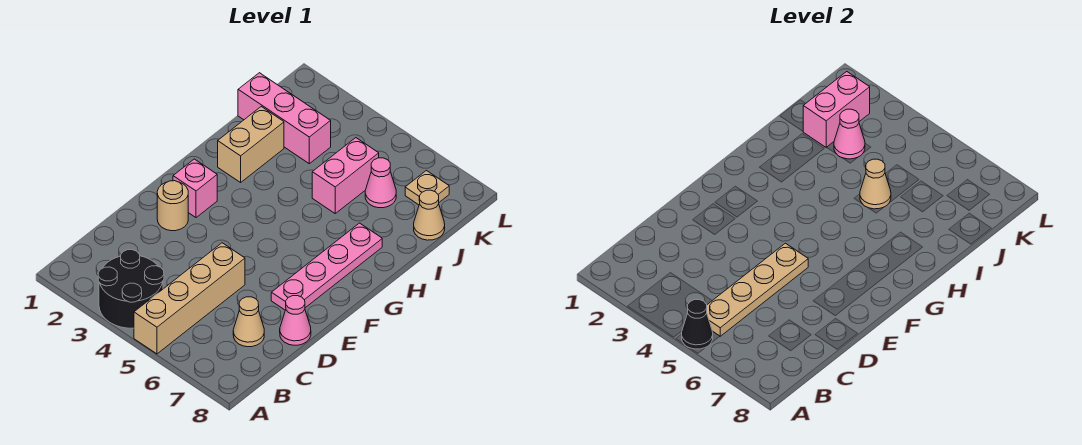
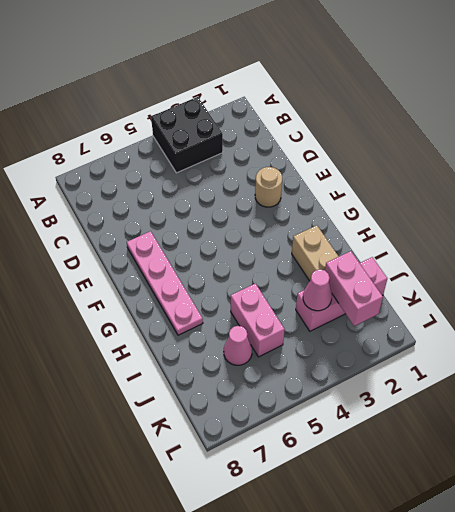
black 2x2 brick [151,97,223,173] -> black 2x2 round brick [98,250,164,328]
none -> tan 1x4 brick [134,243,245,354]
none -> tan 1x1 cone [233,297,264,347]
none -> pink 1x1 cone [280,296,311,345]

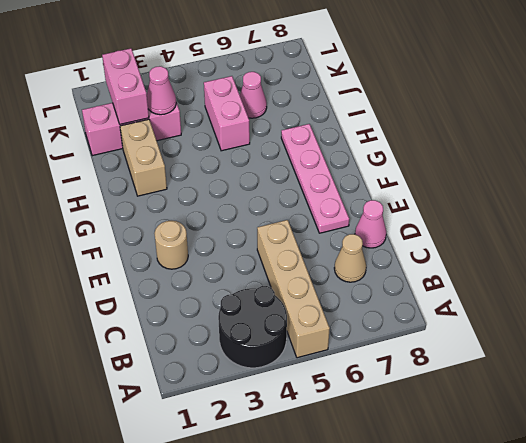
none -> pink 1x1 brick [173,159,217,218]
none -> tan 1x1 cone [414,190,445,240]
none -> tan 1x1 plate [405,171,449,205]

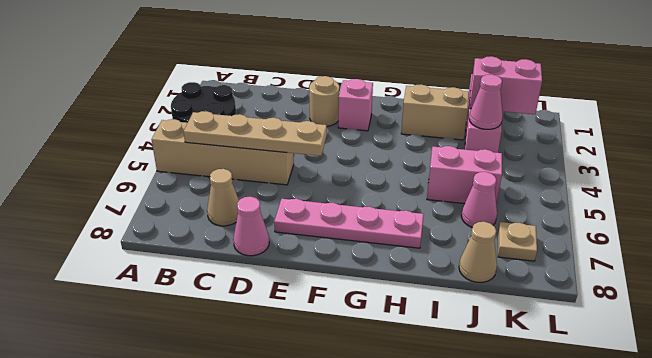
none -> black 1x1 cone [682,300,713,349]
none -> tan 1x1 cone [860,159,891,209]

